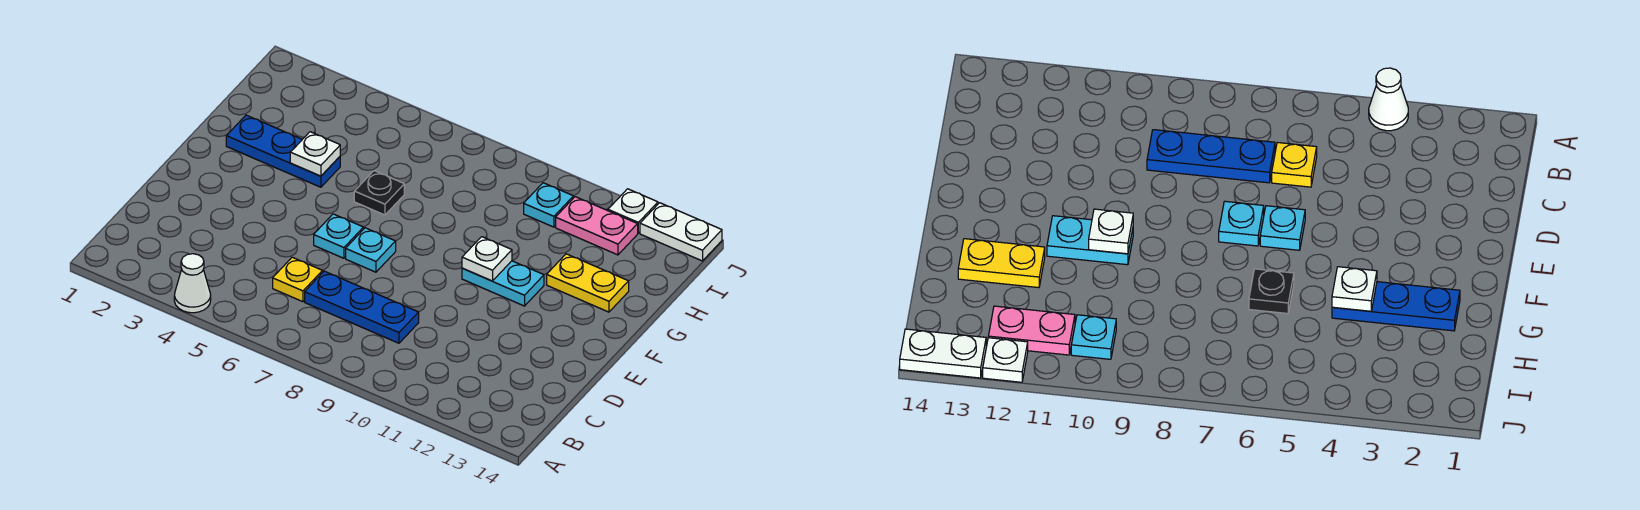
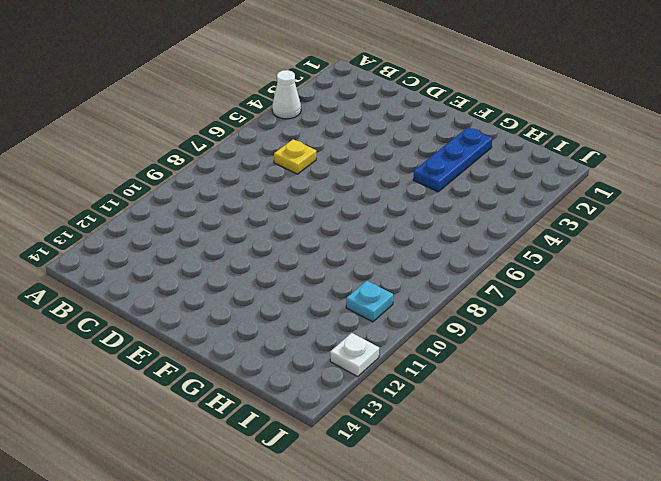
none -> blue 1x3 plate [305,271,419,343]
none -> cyan 1x1 plate [314,214,364,258]
none -> cyan 1x1 plate [346,228,396,272]

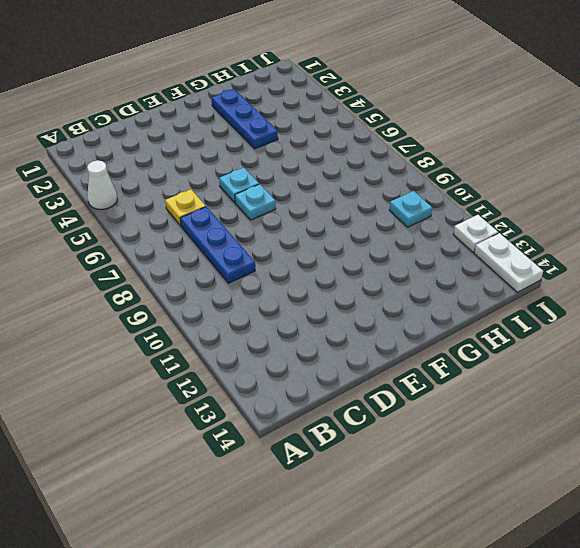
none -> cyan 1x2 plate [462,261,544,306]
none -> black 1x1 plate [354,171,404,215]
none -> yellow 1x2 plate [547,254,629,312]

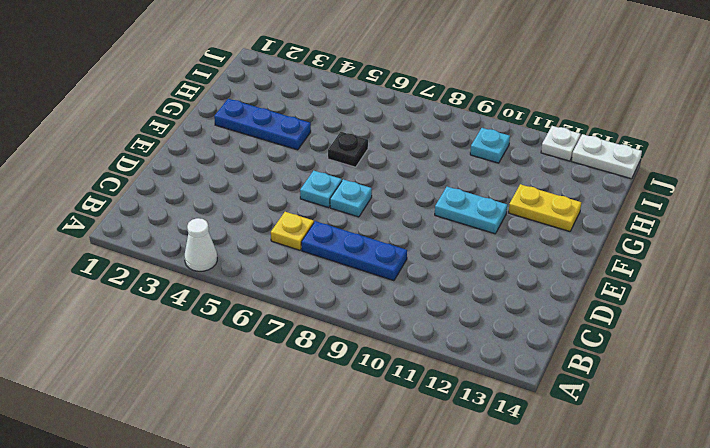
none -> pink 1x2 plate [556,197,638,255]
none -> white 1x1 plate [462,237,512,281]
none -> white 1x1 plate [290,132,340,176]

